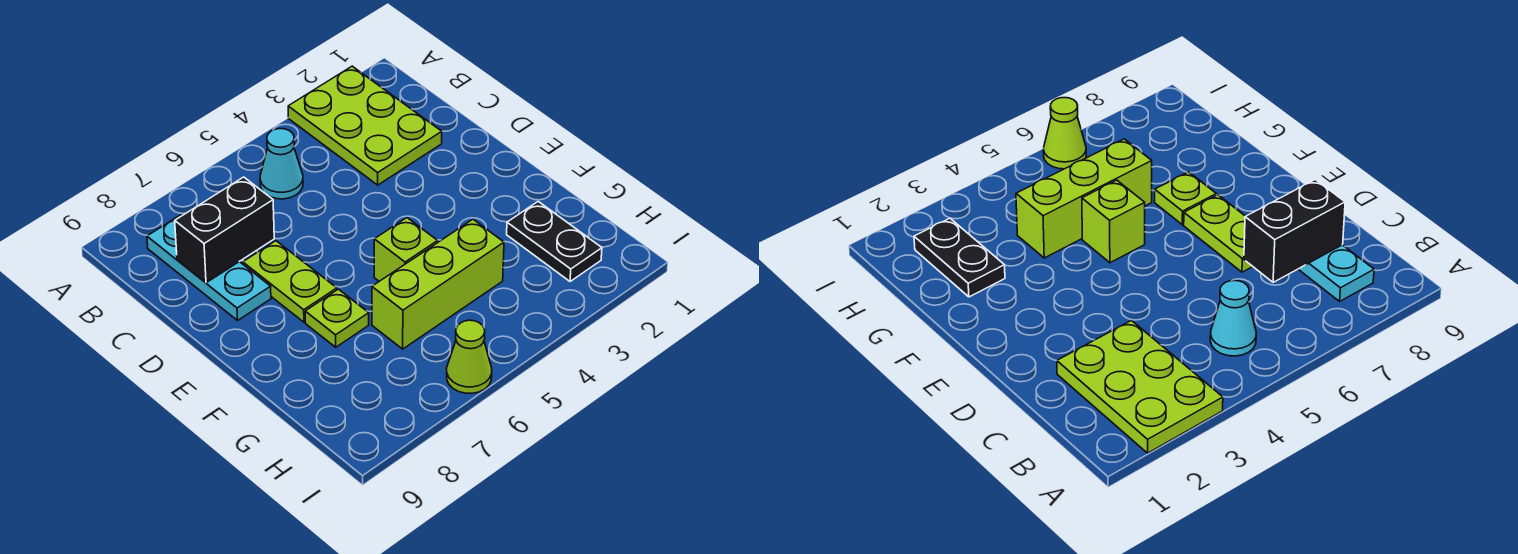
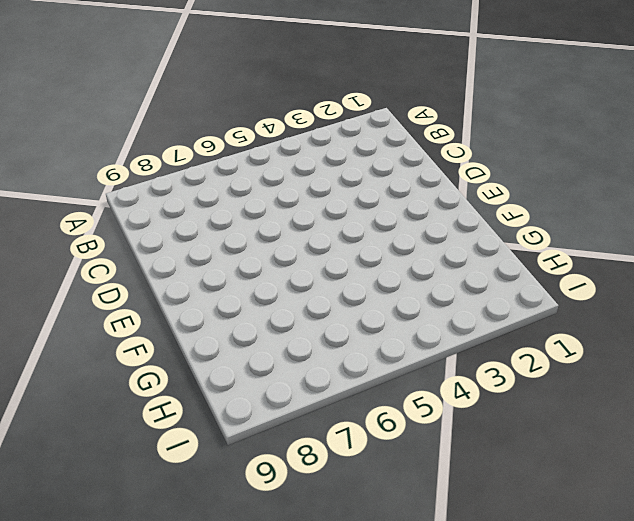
none -> lime 2x3 plate [288,66,442,185]
none -> cyan 1x1 cone [260,129,303,199]

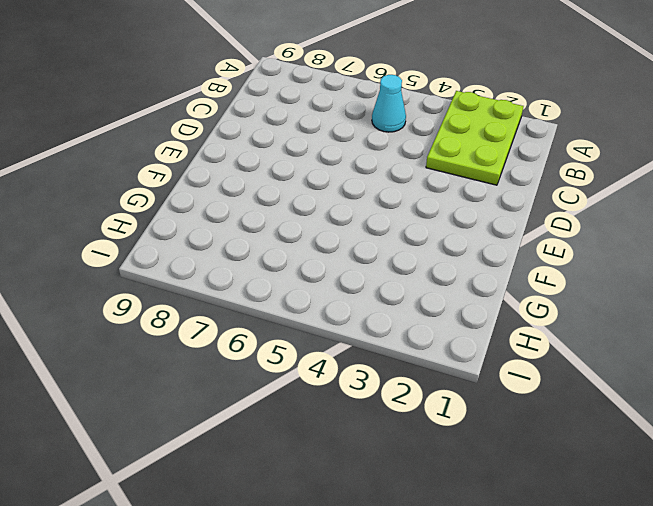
none -> cyan 1x3 plate [147,215,271,320]
none -> lime 1x2 plate [243,241,337,322]

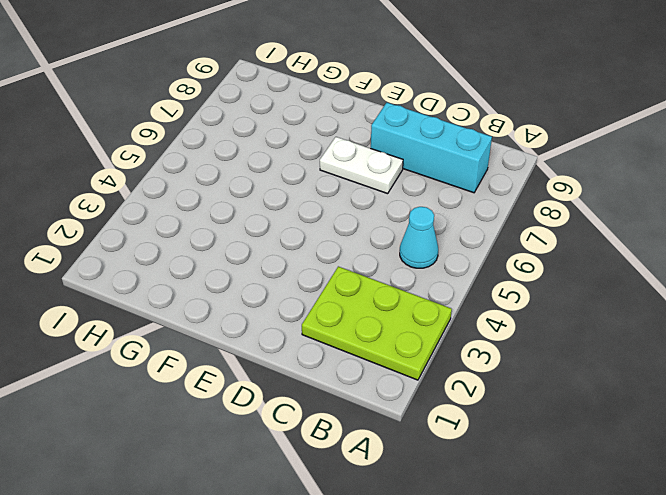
cyan 1x3 brick [371,103,492,193] -> cyan 1x3 plate [147,215,271,320]
white 1x2 plate [320,137,403,194] -> lime 1x2 plate [243,241,337,322]
none -> lime 1x1 brick [374,218,438,281]
none -> lime 1x1 plate [305,289,369,347]

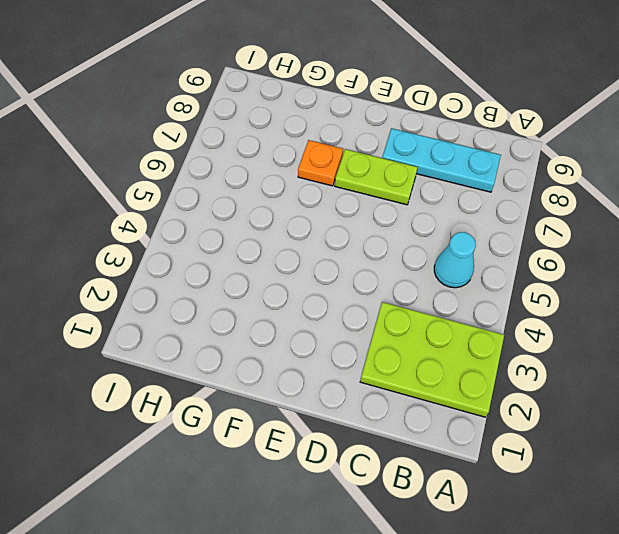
orange 1x1 plate [298,140,343,186] -> lime 1x1 plate [305,289,369,347]
none -> lime 1x1 brick [374,218,438,281]
none -> black 1x2 plate [507,202,602,282]

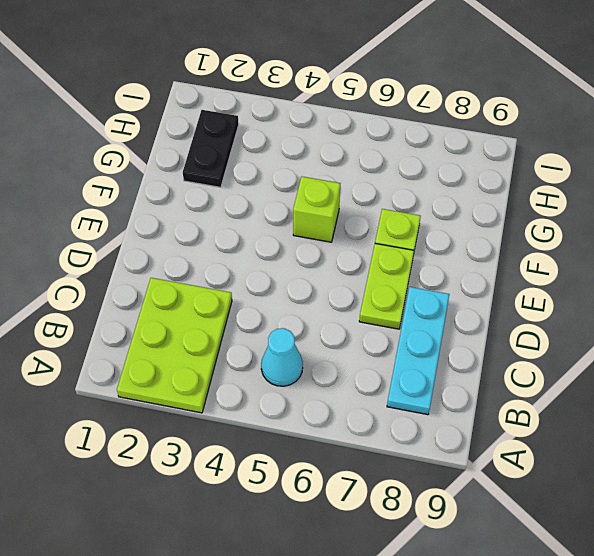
none -> lime 1x3 brick [372,219,504,349]
none -> lime 1x1 cone [447,320,492,393]

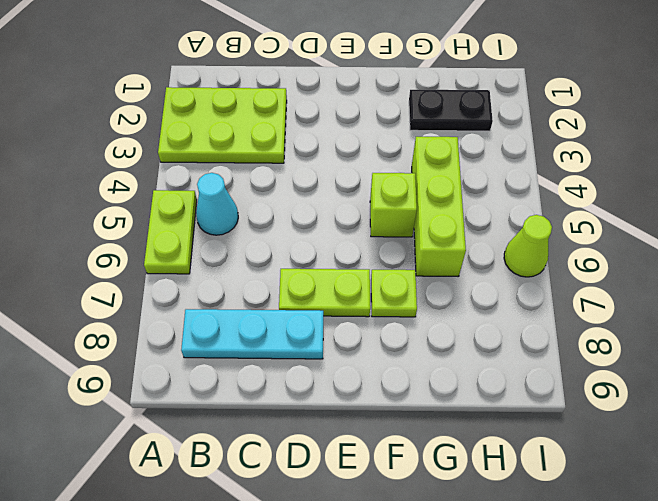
lime 1x2 plate [144,190,197,274] -> none
none -> black 1x2 brick [175,177,274,283]

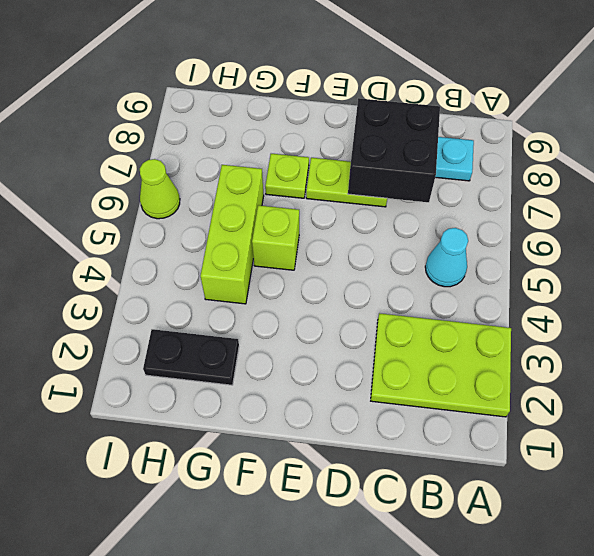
black 2x2 brick [348,98,440,202] -> black 1x2 brick [175,177,274,283]

